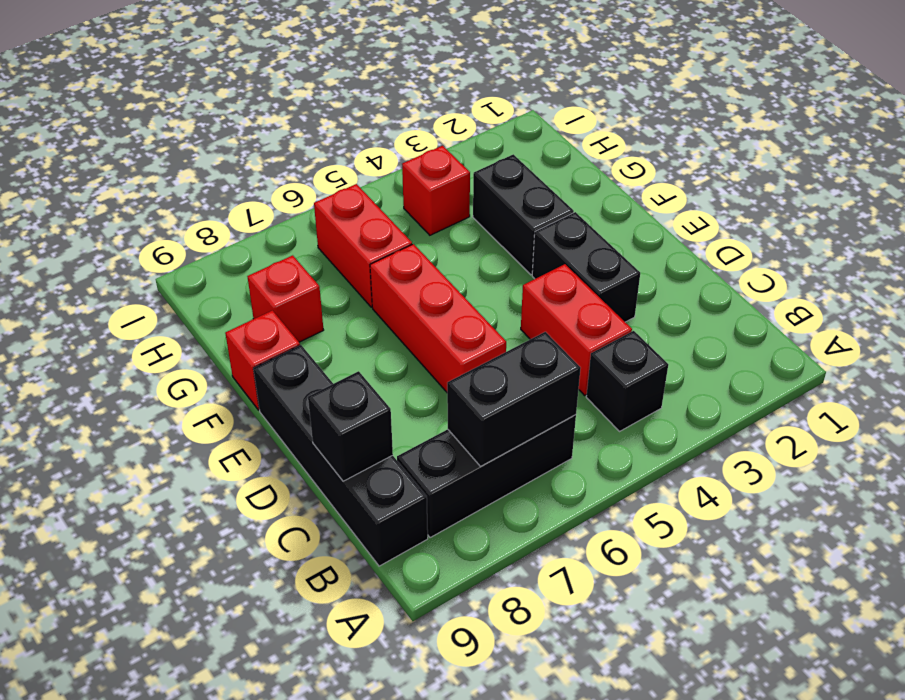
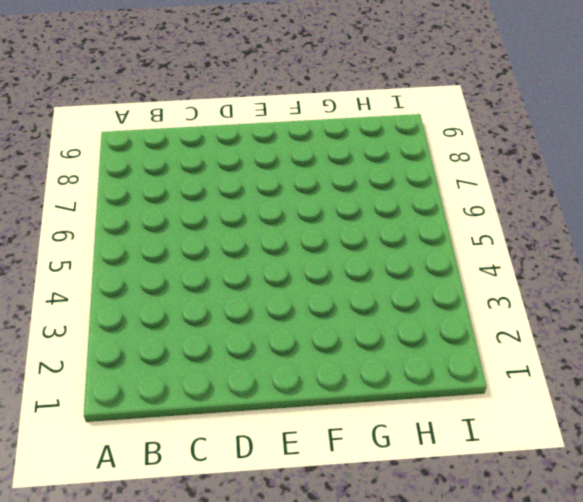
none -> black 1x1 brick [586,331,668,431]
none -> black 1x3 brick [397,415,576,538]
none -> black 1x4 brick [253,345,428,566]

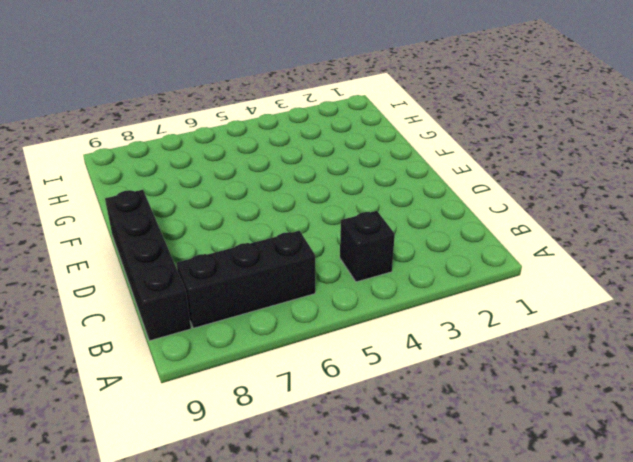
none -> red 1x2 brick [521,264,632,395]
none -> black 1x2 brick [532,212,640,322]
none -> red 1x3 brick [370,244,506,392]

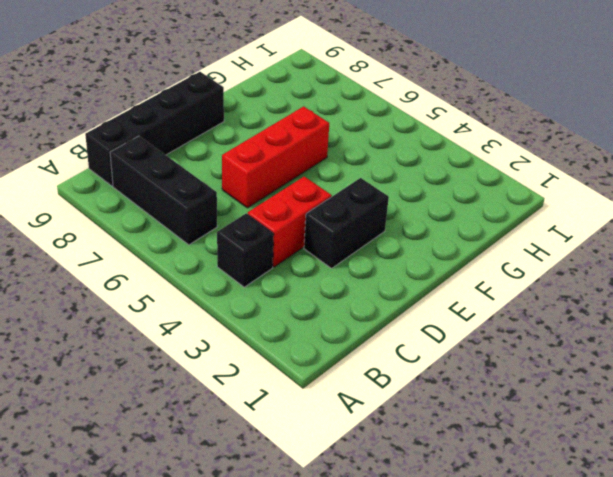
none -> black 1x2 brick [473,154,574,275]
none -> red 1x1 brick [225,310,300,410]
none -> red 1x2 brick [314,184,412,307]

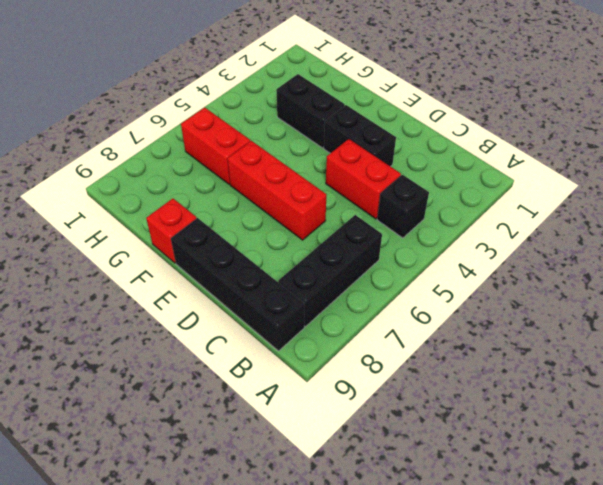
none -> red 1x1 brick [247,255,323,342]
none -> red 1x1 brick [402,146,470,235]
none -> black 1x2 brick [447,332,581,466]

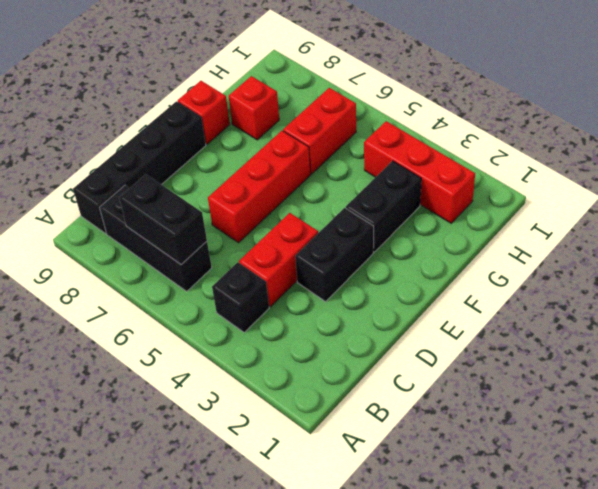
red 1x3 brick [364,121,475,223] -> red 1x1 brick [402,146,470,235]
none -> black 1x1 brick [308,371,393,481]

